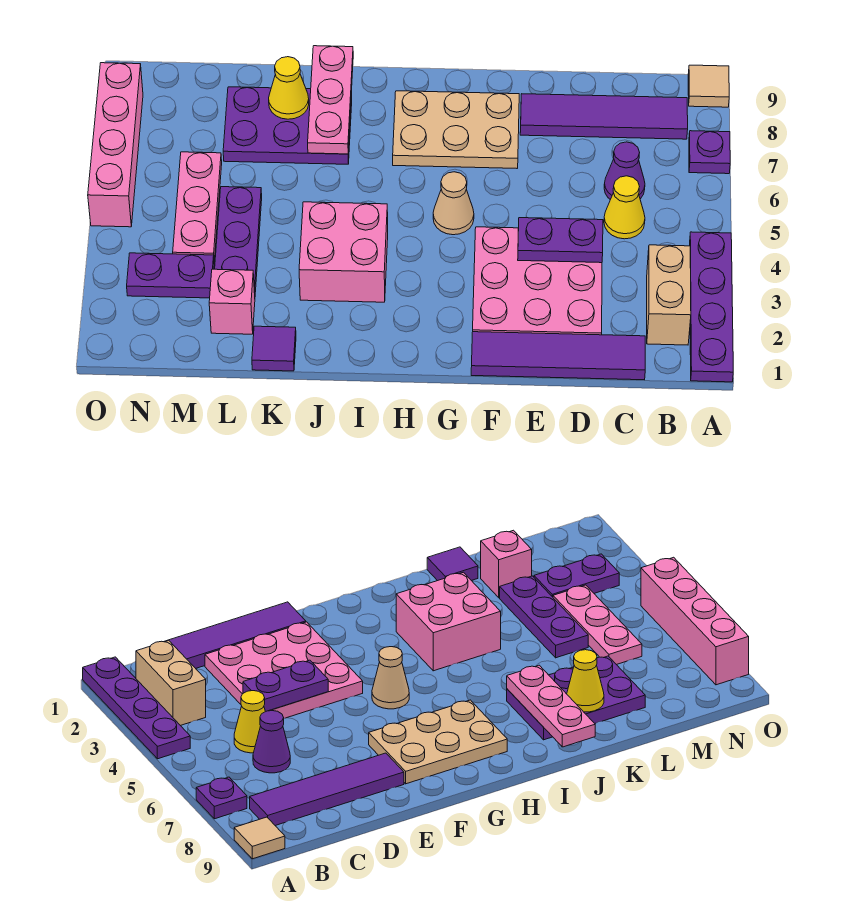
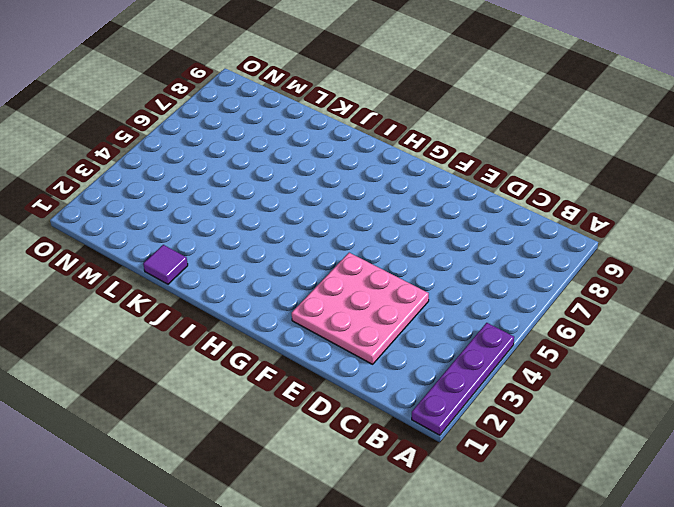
none -> purple 1x1 plate [689,131,730,174]
none -> tan 1x1 tile [688,65,729,107]
none -> tan 1x2 brick [647,245,691,345]

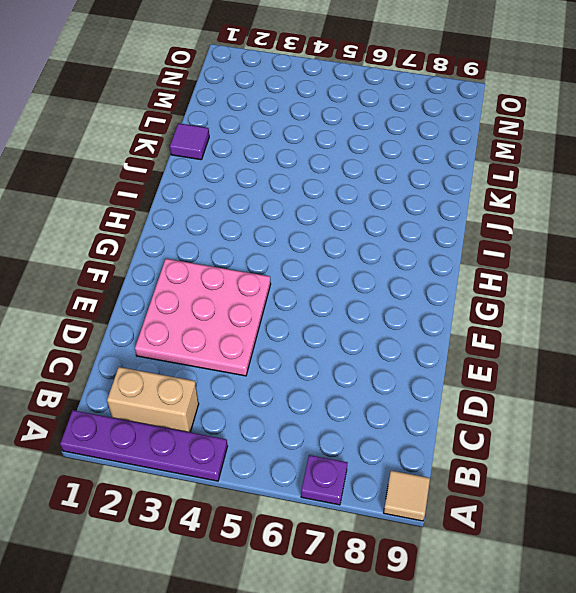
none -> purple 1x4 tile [520,94,688,139]
none -> purple 1x4 tile [471,332,645,380]
none -> yellow 1x1 cone [604,176,645,239]

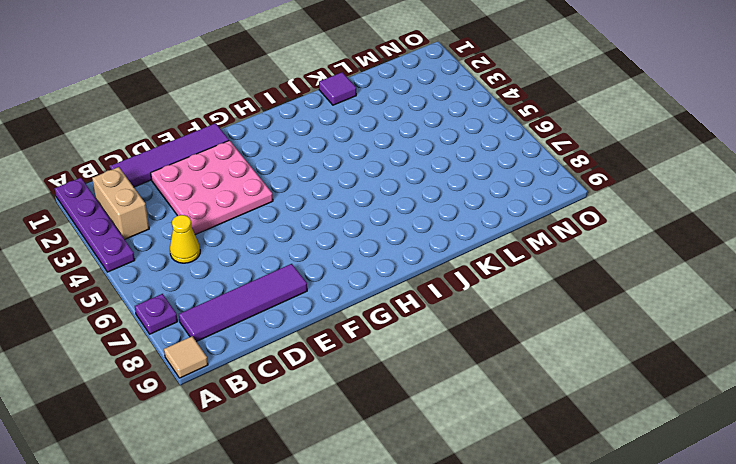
none -> purple 1x1 cone [604,142,645,199]
none -> tan 2x3 plate [393,91,519,168]
none -> tan 1x1 cone [433,172,474,235]

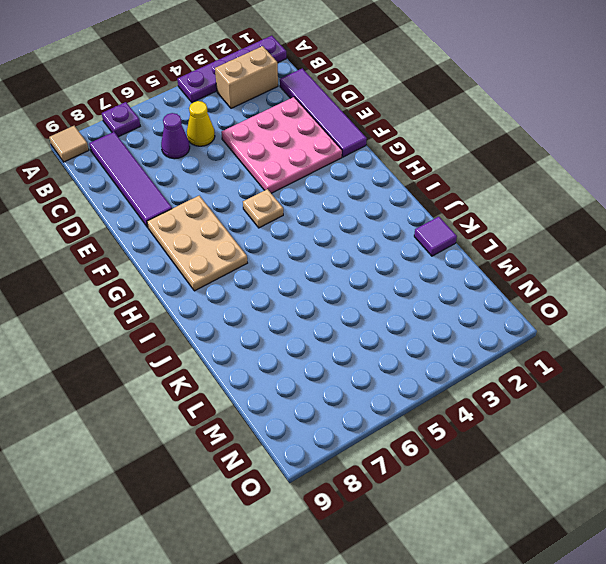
tan 1x1 plate [243,189,283,228] -> tan 1x1 cone [433,172,474,235]
none -> pink 2x2 brick [299,202,388,302]
none -> purple 2x3 plate [223,87,352,164]
none -> pink 1x1 brick [209,269,255,334]

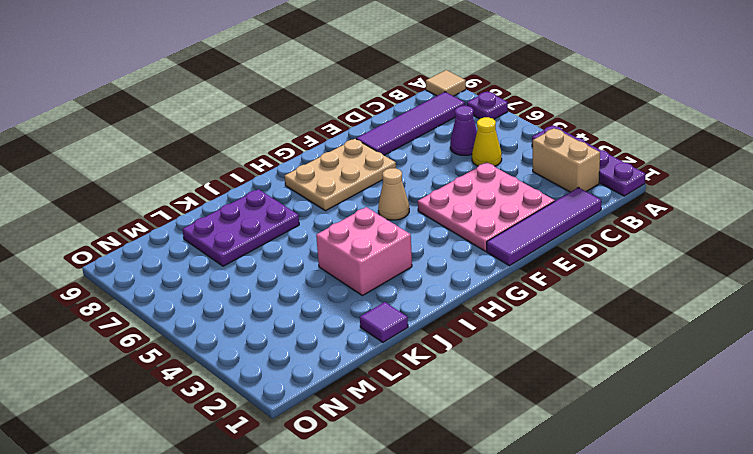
none -> pink 1x1 brick [209,269,255,334]
none -> purple 1x3 plate [215,187,262,293]
none -> purple 1x2 plate [127,253,214,298]

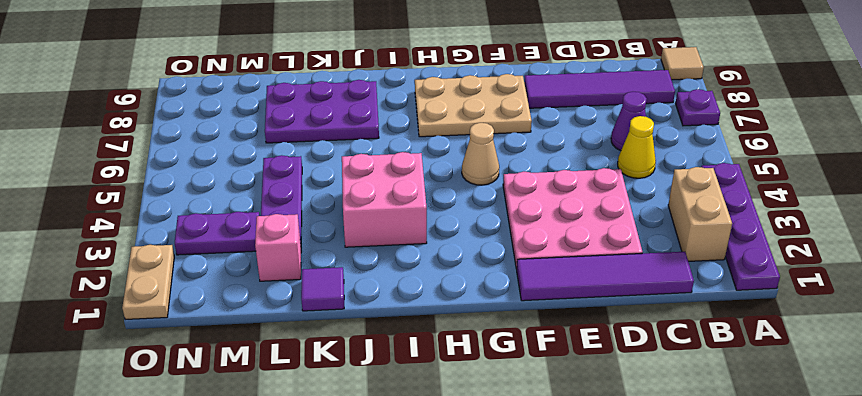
tan 1x2 plate [122,245,174,320] -> none
none -> pink 1x3 plate [173,152,222,261]
none -> pink 1x4 brick [88,63,143,227]
none -> purple 1x2 plate [518,218,603,263]

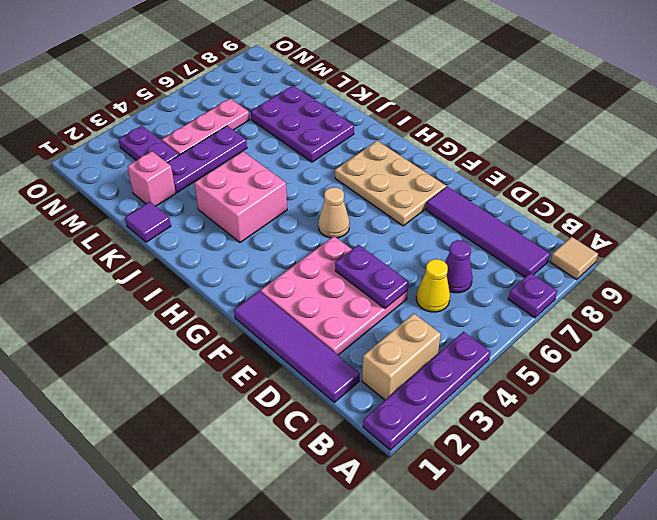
none -> pink 1x4 brick [88,63,143,227]
none -> pink 1x3 plate [308,46,353,154]
none -> yellow 1x1 cone [269,57,309,119]

